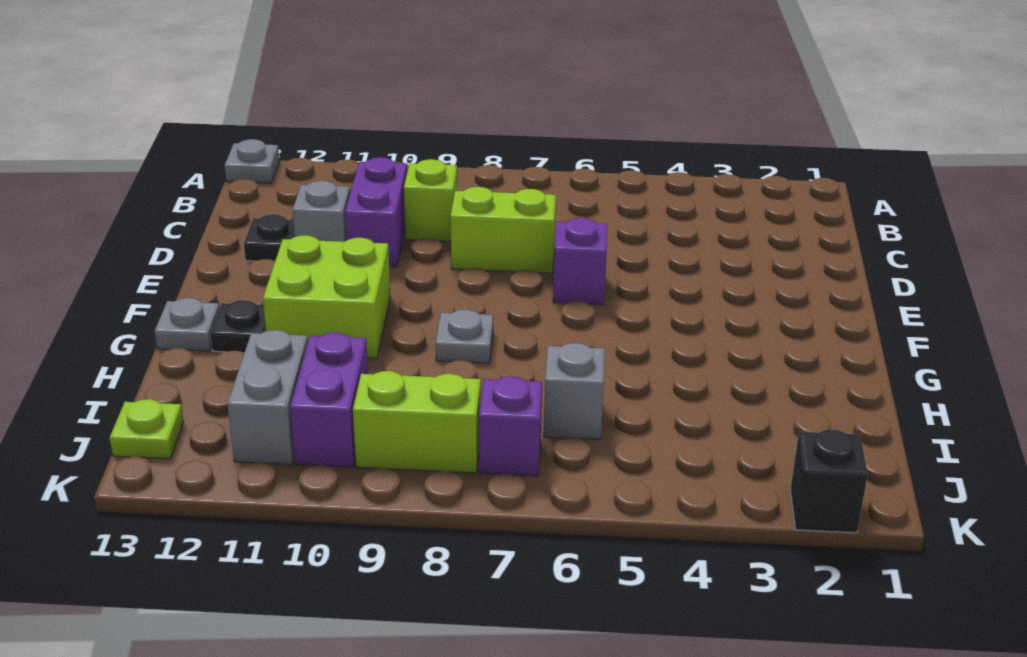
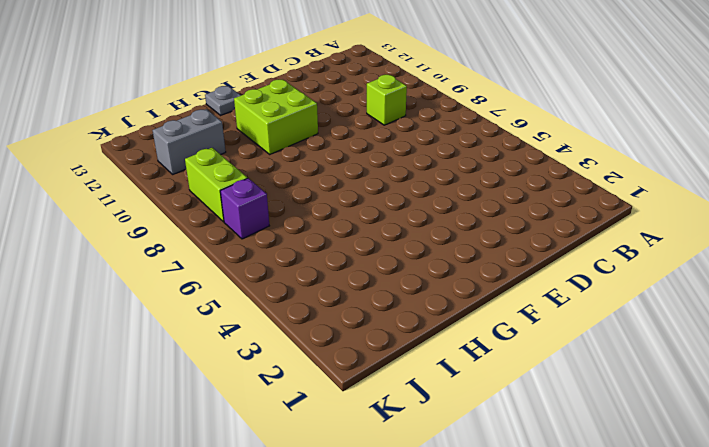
none -> grey 1x1 plate [225,139,279,183]
none -> purple 1x2 brick [345,157,407,267]
none -> lime 1x2 brick [451,187,556,273]

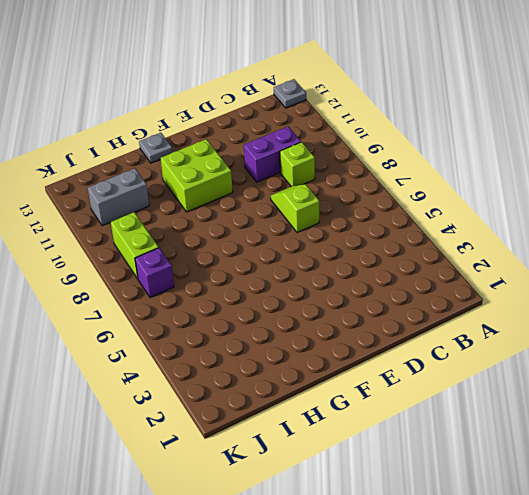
lime 1x2 slope [271,184,319,233] -> lime 1x2 brick [451,187,556,273]
none -> grey 1x1 brick [293,181,350,242]
none -> black 1x1 plate [244,214,295,261]
none -> purple 1x1 brick [553,218,607,305]

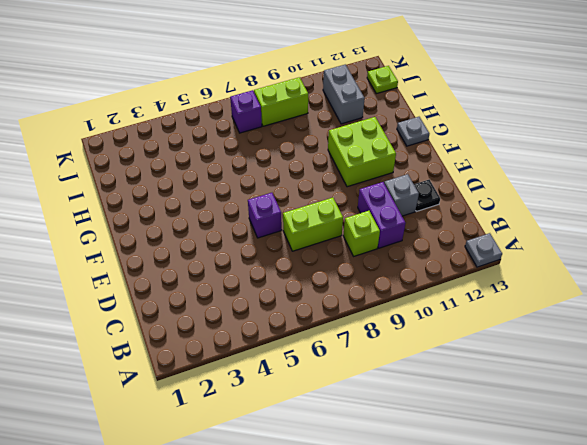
none -> grey 1x1 plate [436,310,493,363]
none -> black 1x1 plate [210,300,266,353]
none -> grey 1x1 brick [544,343,605,440]

